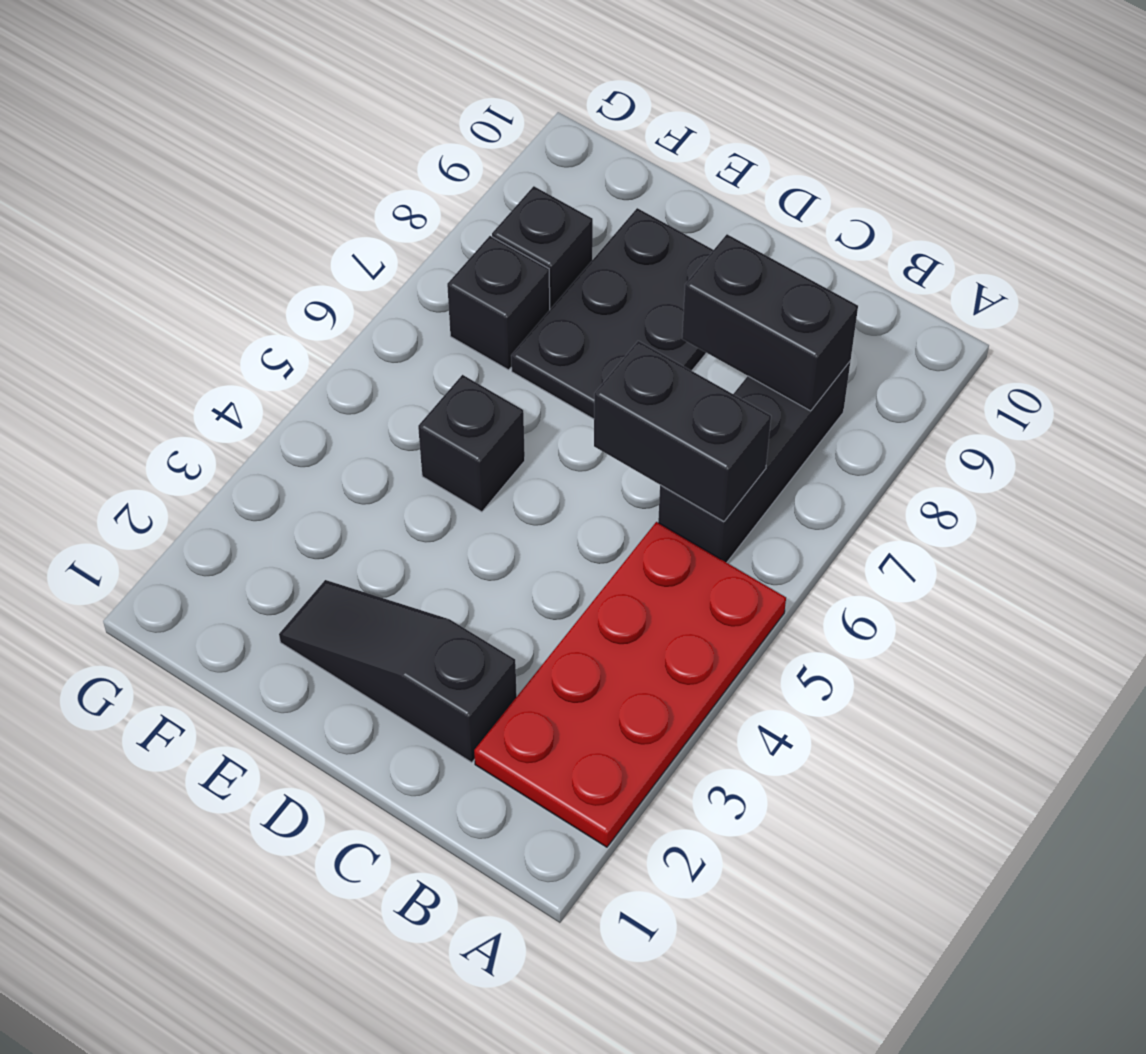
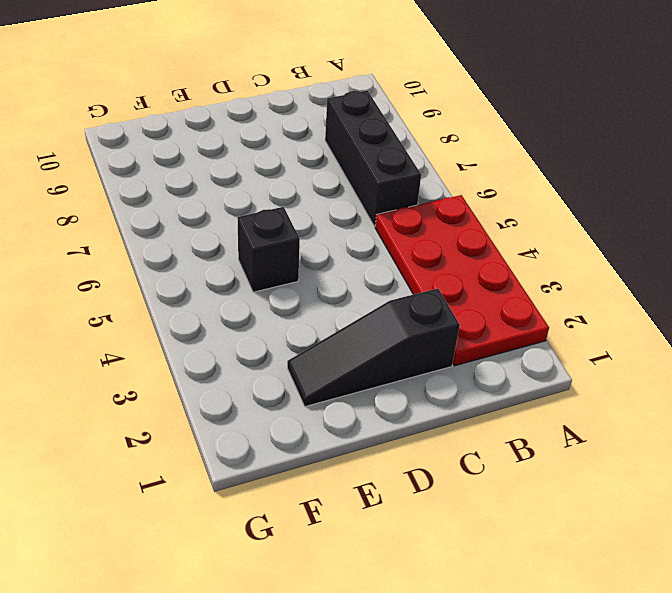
none -> black 2x3 plate [511,208,713,419]
none -> black 1x1 brick [447,236,550,370]

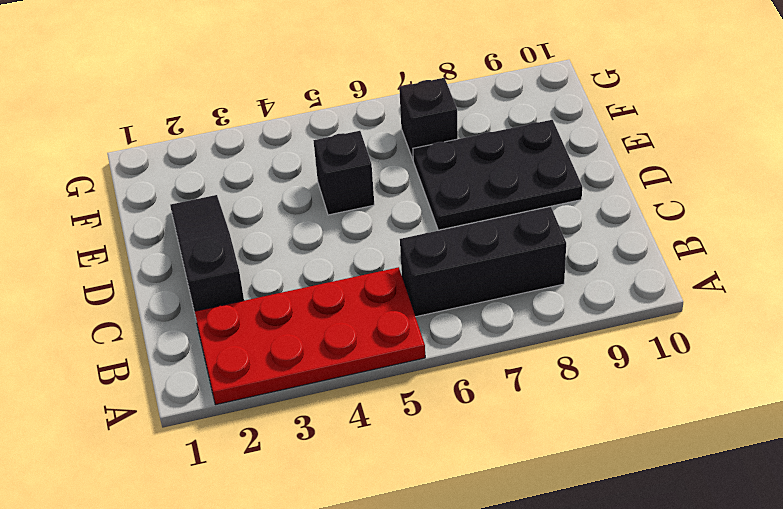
none -> black 1x1 brick [492,186,593,309]
none -> black 1x2 brick [594,341,771,521]

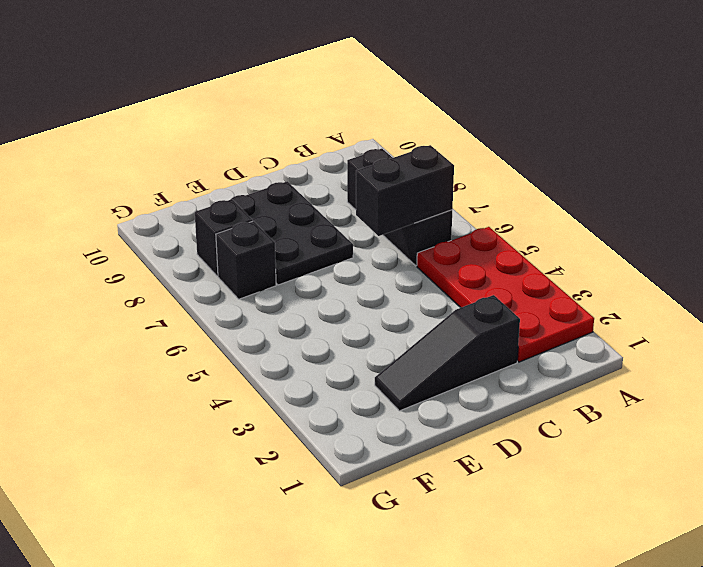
none -> black 1x1 brick [418,375,525,512]
none -> black 1x2 brick [682,234,858,411]

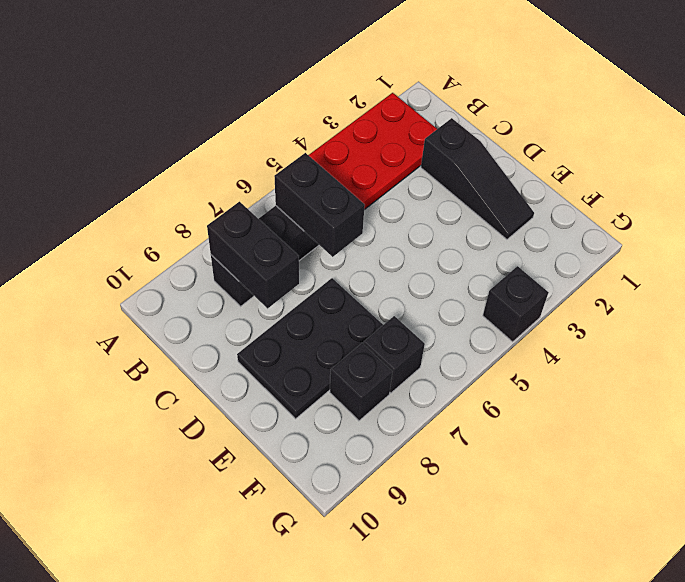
black 1x1 brick [483,266,549,342] -> black 1x1 brick moved to [418,375,525,512]

